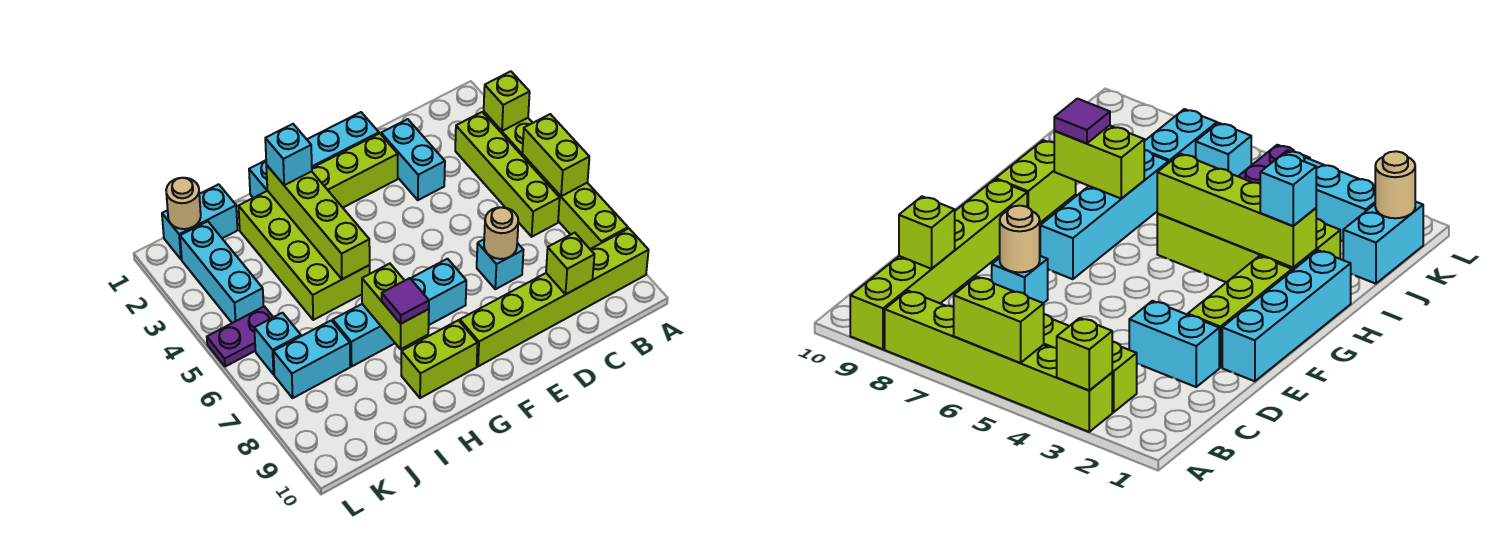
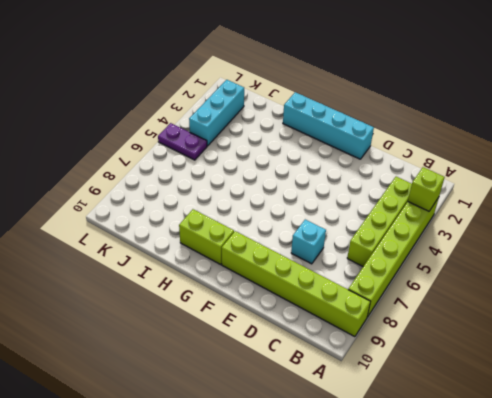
none -> cyan 1x2 brick [381,119,445,200]
none -> lime 1x3 brick [312,133,398,207]
none -> cyan 1x4 brick [333,259,466,366]

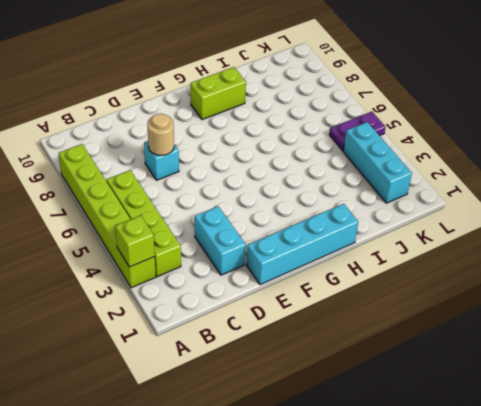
none -> lime 1x6 brick [460,229,649,366]
none -> lime 1x3 brick [312,133,398,207]
none -> cyan 1x4 brick [333,259,466,366]

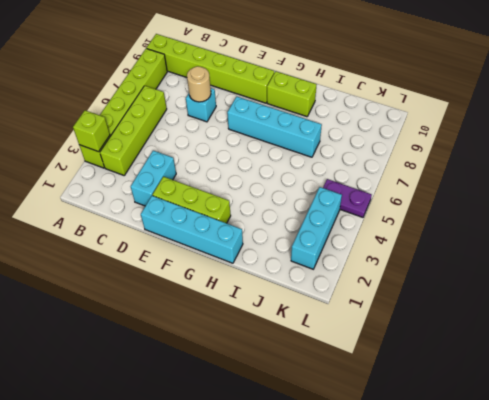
none -> lime 2x4 brick [239,191,370,320]
none -> cyan 1x2 brick [162,184,237,259]
none -> cyan 1x2 brick [273,320,350,398]

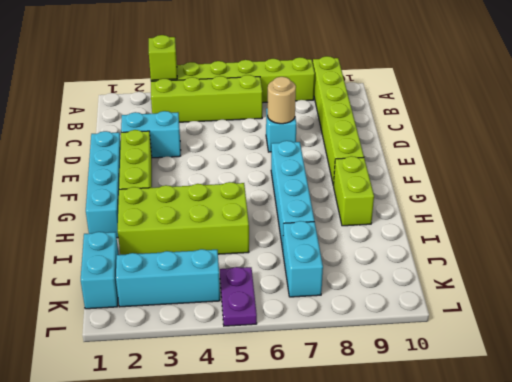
none -> cyan 1x1 brick [254,313,301,374]
none -> lime 1x2 brick [522,114,589,196]
none -> lime 1x1 brick [546,233,594,295]

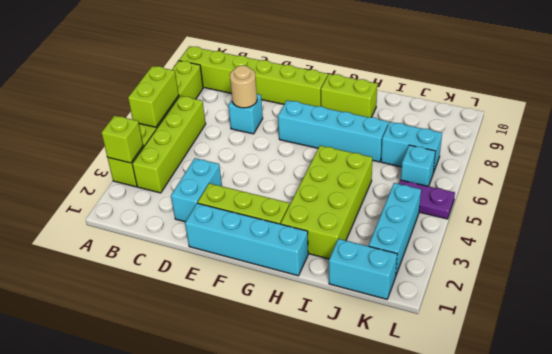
none -> lime 1x1 brick [546,233,594,295]
none -> lime 1x4 brick [266,165,370,279]
none -> lime 1x2 brick [362,264,429,349]

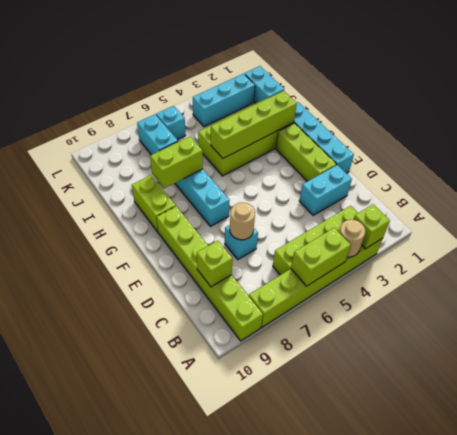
tan 1x1 round brick [339,220,365,257] -> tan 1x1 round brick moved to [166,178,201,229]
none -> purple 1x2 plate [207,306,273,367]
none -> cyan 1x1 brick [265,124,312,185]
none -> purple 1x1 tile [382,278,429,324]

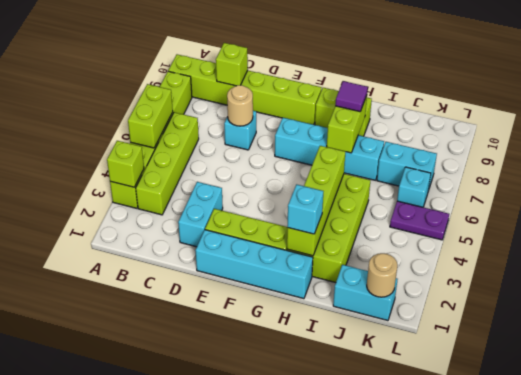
none -> cyan 1x3 brick [180,221,264,323]

